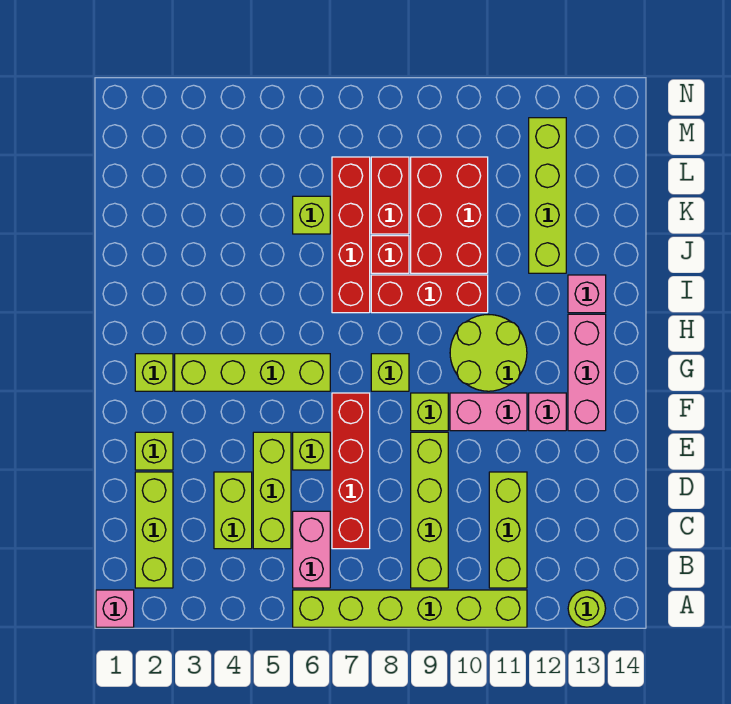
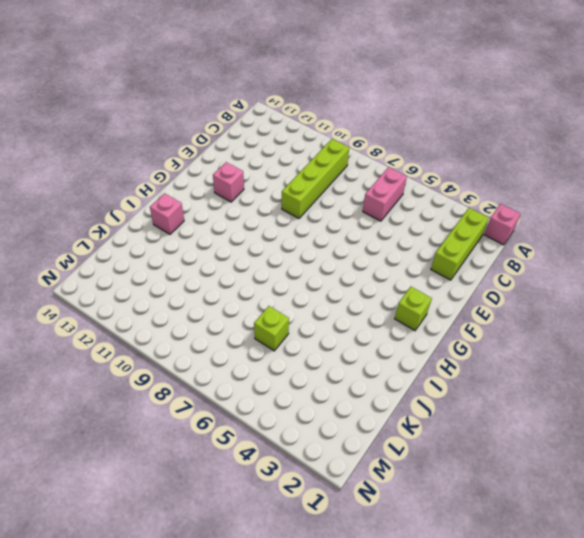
none -> lime 1x6 brick [293,590,527,627]
none -> lime 1x1 round brick [568,590,606,627]
none -> lime 1x3 brick [489,472,527,588]

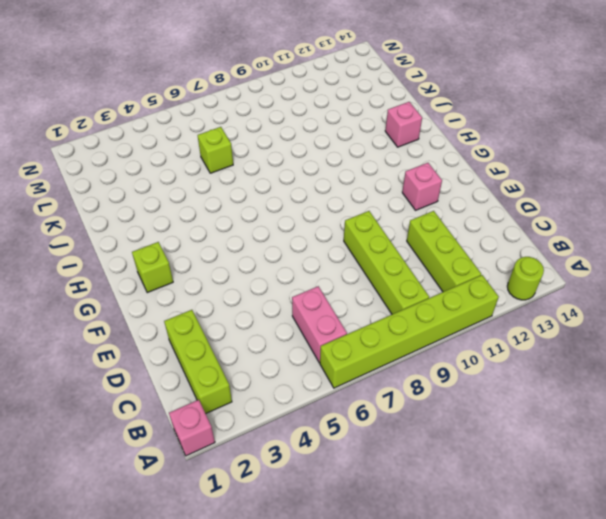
none -> lime 1x2 brick [214,472,252,549]
none -> lime 1x3 brick [253,432,291,549]
none -> red 1x4 brick [332,393,370,549]

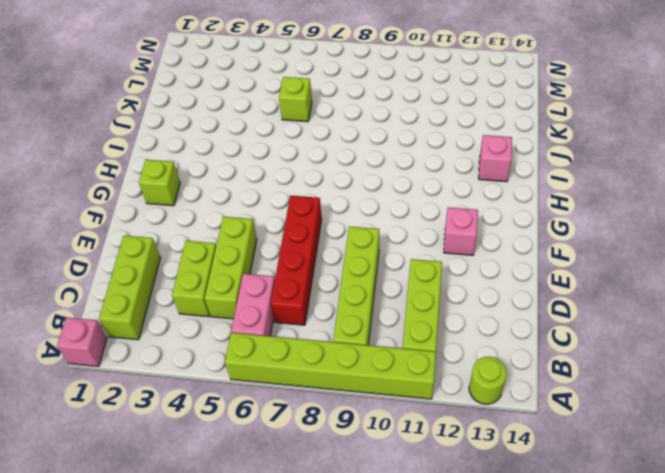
none -> lime 1x1 brick [135,432,173,470]
none -> lime 1x1 brick [293,432,330,470]
none -> lime 1x1 brick [411,393,448,431]

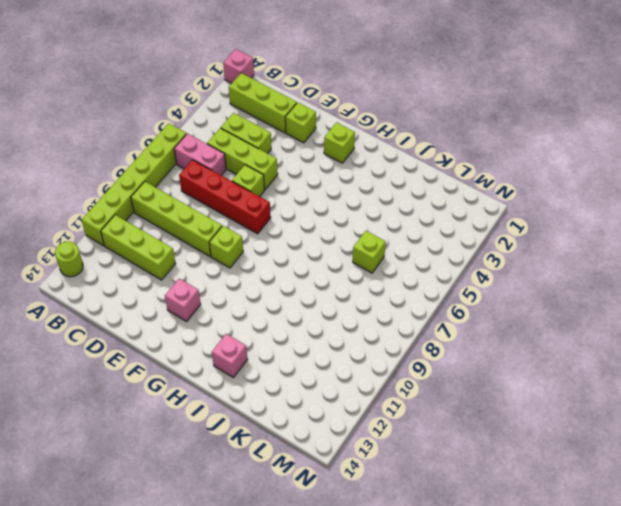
none -> pink 1x2 brick [450,393,527,431]
none -> pink 1x3 brick [568,314,606,431]
none -> lime 1x4 brick [175,354,330,391]

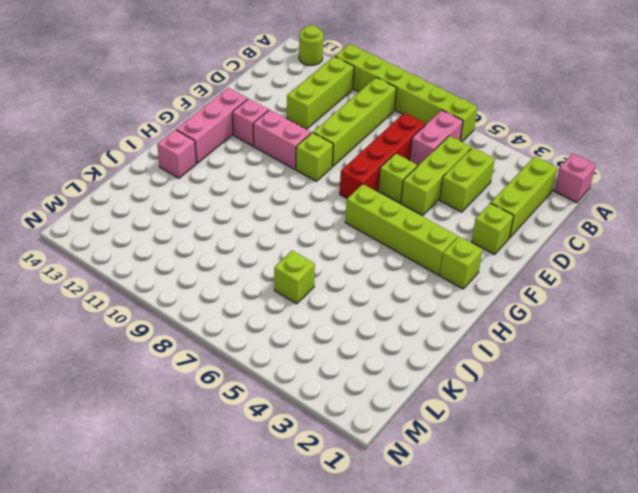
none -> lime 1x1 brick [371,354,409,391]
none -> lime 2x2 round brick [450,315,527,391]
none -> red 1x4 brick [332,157,370,313]

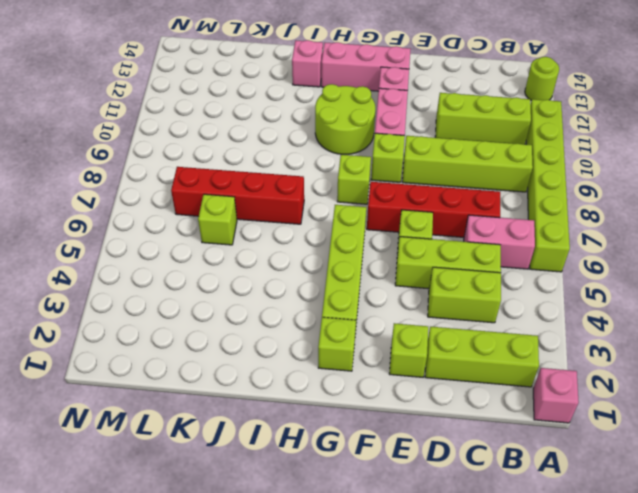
none -> red 1x3 brick [371,275,488,313]
none -> red 1x1 brick [371,236,409,273]
none -> red 2x3 brick [411,157,488,273]

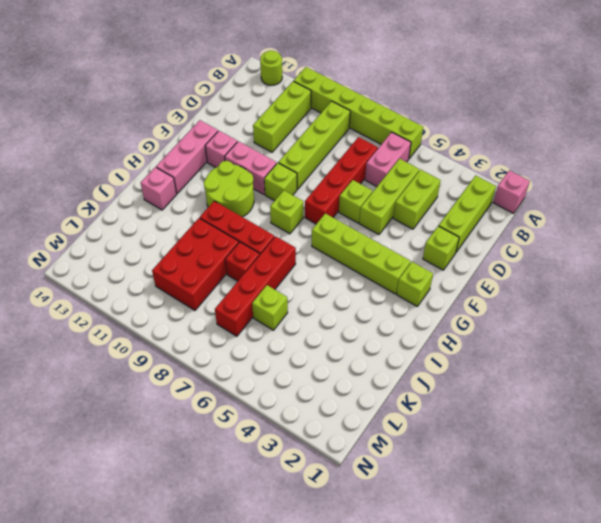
none -> lime 1x4 brick [529,118,566,273]
none -> red 1x2 brick [371,157,409,234]

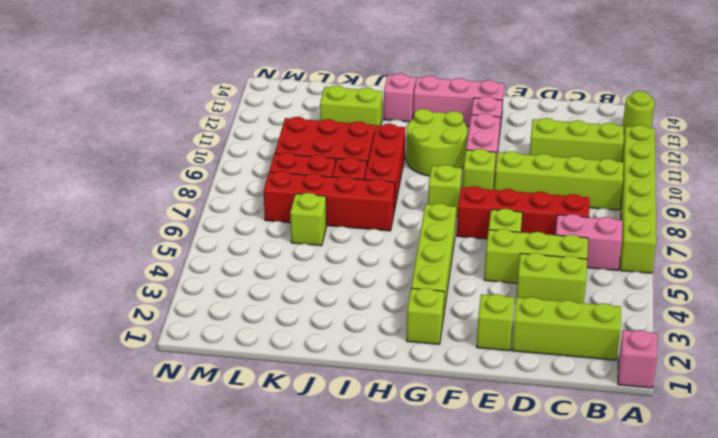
lime 1x2 brick [320,85,382,129] -> lime 1x4 brick [529,118,566,273]

